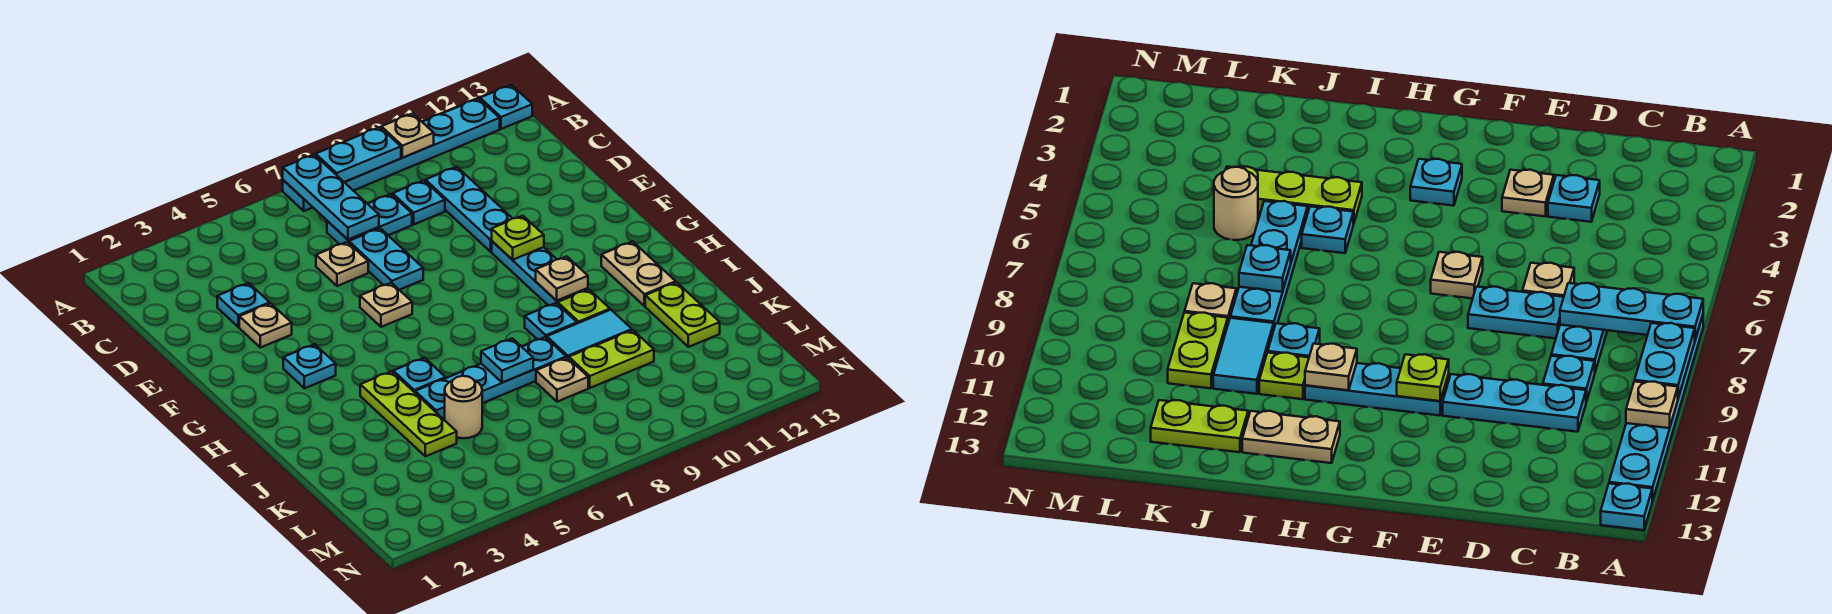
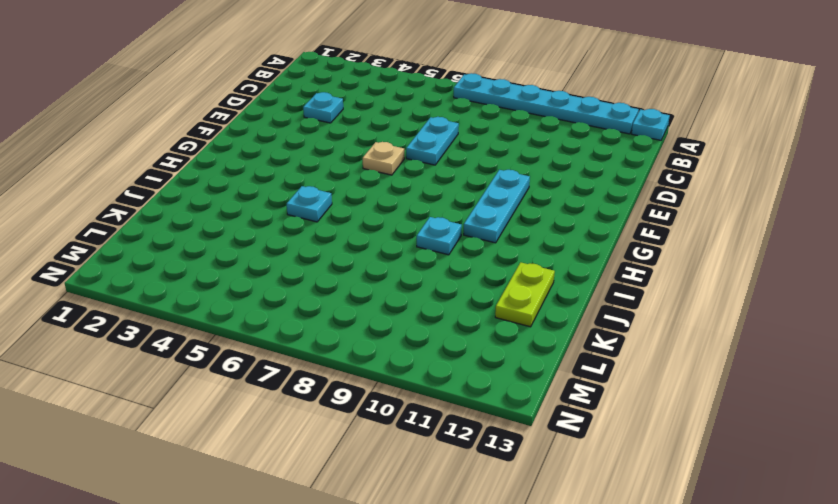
none -> cyan 1x2 plate [327,194,412,244]
none -> cyan 1x1 plate [393,180,445,224]
none -> cyan 1x3 plate [425,167,513,252]

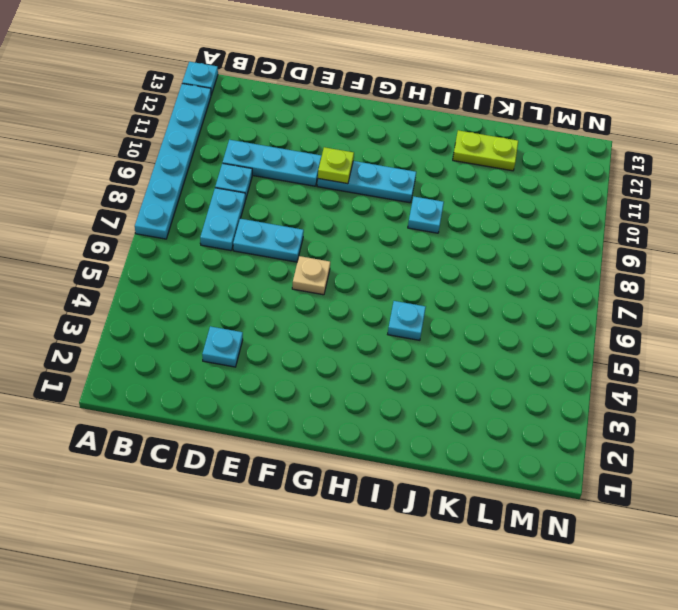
none -> tan 1x1 plate [316,242,368,286]
none -> tan 1x1 plate [239,303,292,348]
none -> cyan 1x1 plate [283,344,336,388]

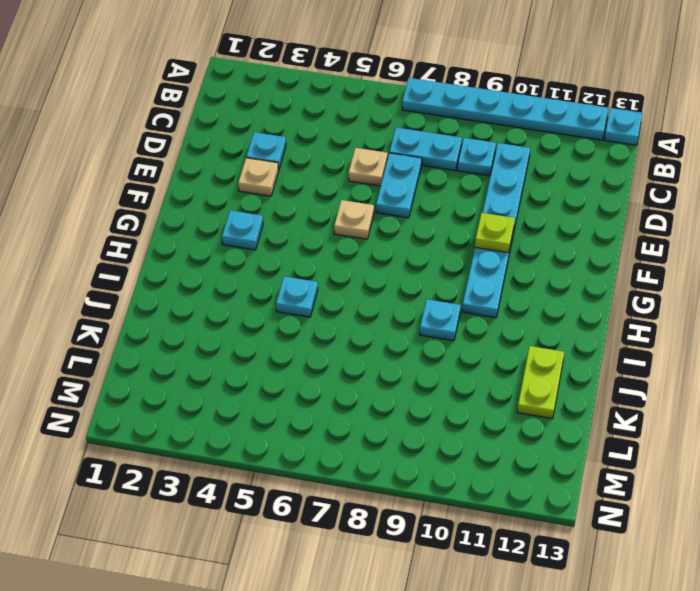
none -> tan 1x2 plate [601,241,676,306]
none -> lime 1x3 plate [360,371,457,456]
none -> lime 1x1 plate [558,289,610,324]

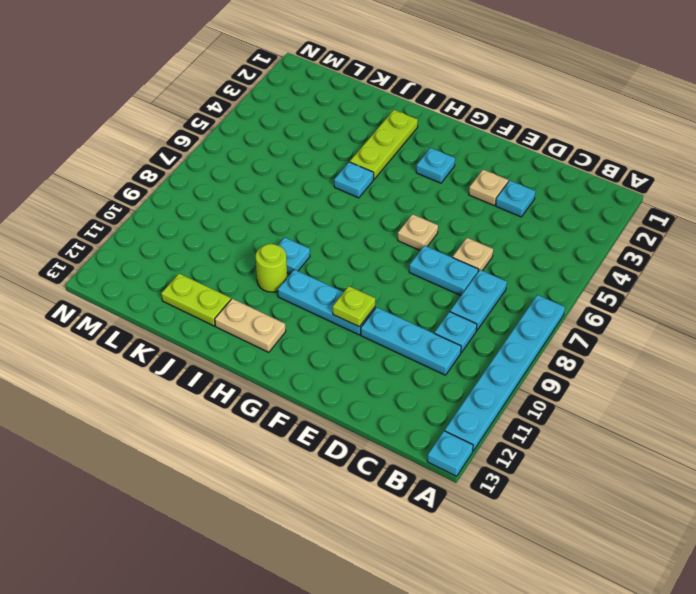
lime 1x3 plate [350,110,418,179] -> lime 1x3 plate turned to [360,371,457,456]
lime 1x1 round brick [256,244,287,292] -> lime 1x1 plate [558,289,610,324]
none -> cyan 1x4 plate [415,337,566,419]
none -> cyan 1x2 tile [547,310,632,359]
none -> tan 1x1 round brick [445,376,482,438]

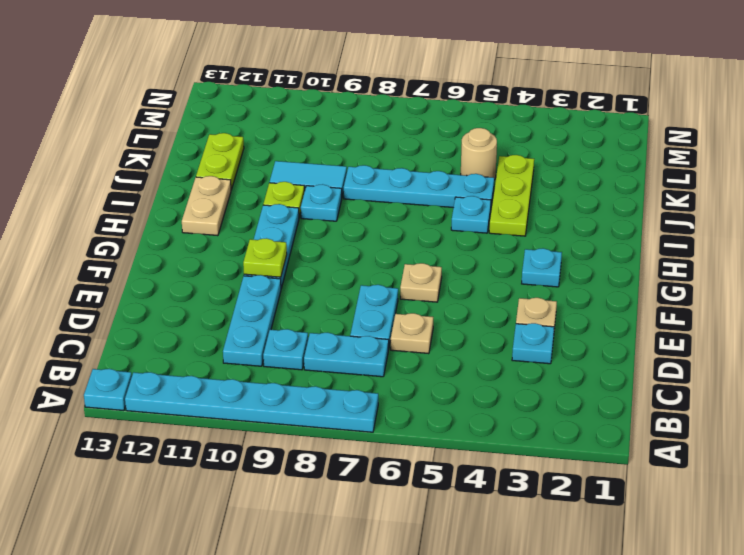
none -> tan 1x1 plate [536,358,588,402]
none -> lime 1x2 plate [569,330,654,388]
none -> cyan 1x3 plate [283,155,379,239]

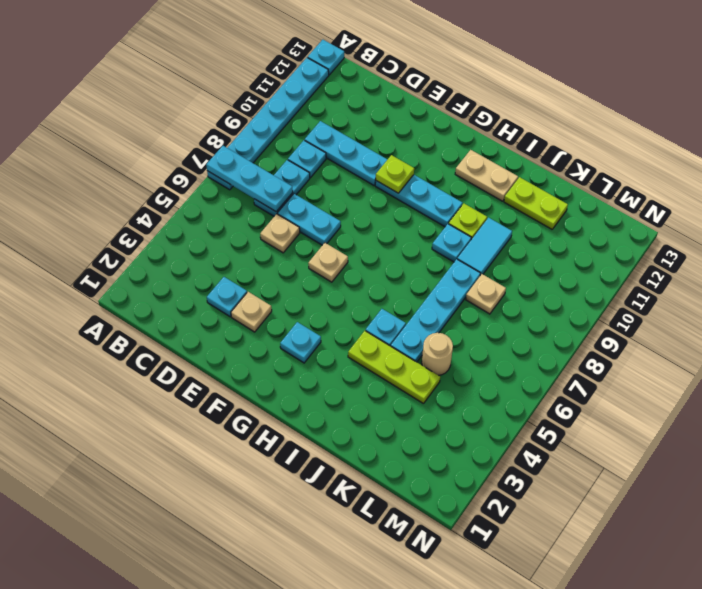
none -> lime 1x2 plate [569,330,654,388]
none -> cyan 1x2 plate [316,127,401,182]
none -> tan 1x1 plate [381,113,434,158]

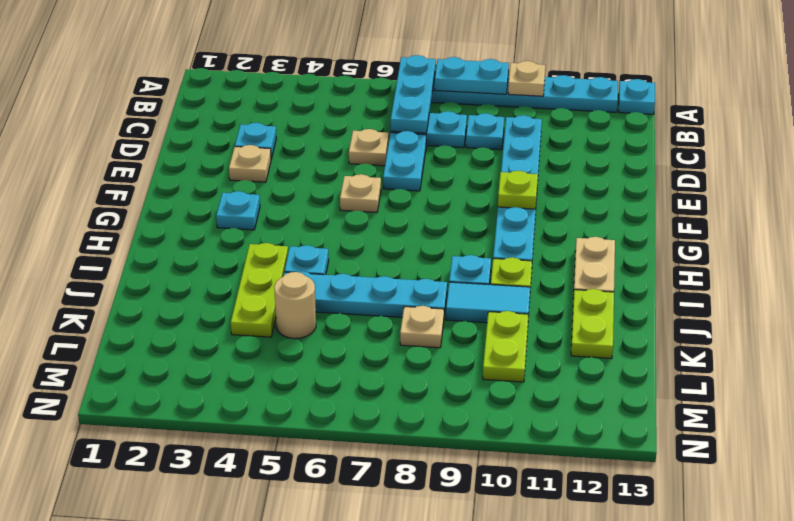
lime 1x2 plate [483,311,529,382] -> lime 1x2 plate turned to [569,330,654,388]
none -> tan 1x1 plate [536,257,588,301]
none -> cyan 1x1 plate [481,338,533,383]

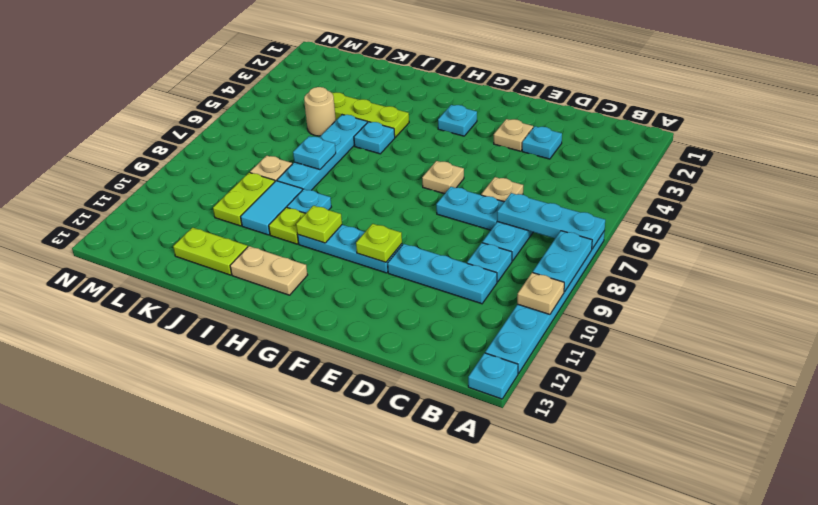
lime 1x1 plate [296,206,342,243] -> tan 1x1 plate [536,257,588,301]

